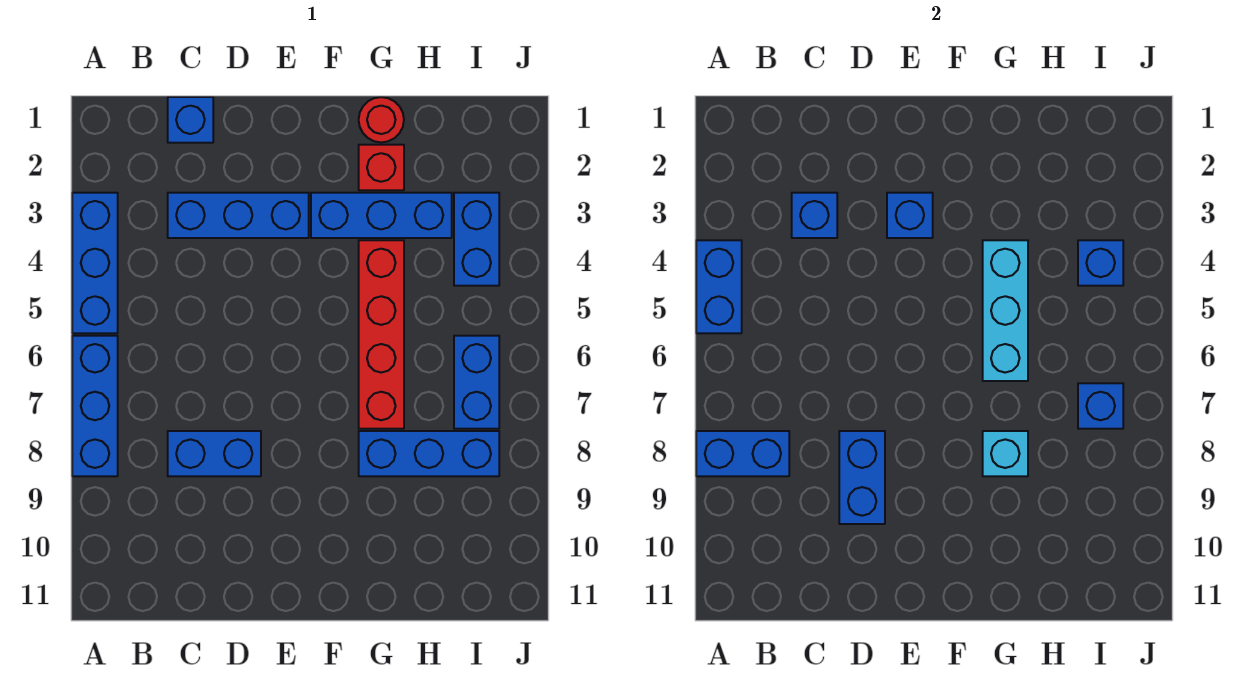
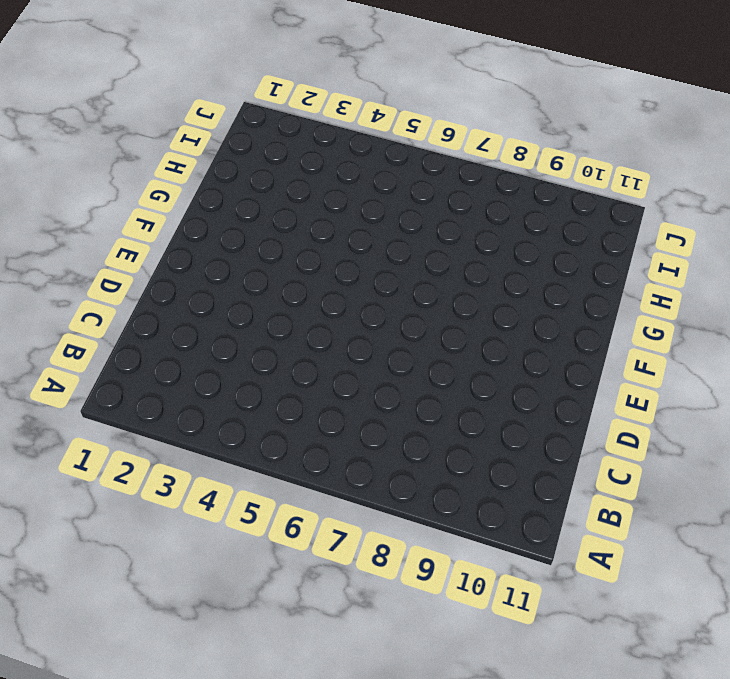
none -> blue 1x3 brick [72,193,118,333]
none -> blue 1x3 brick [72,336,118,476]
none -> blue 1x1 brick [168,97,213,143]

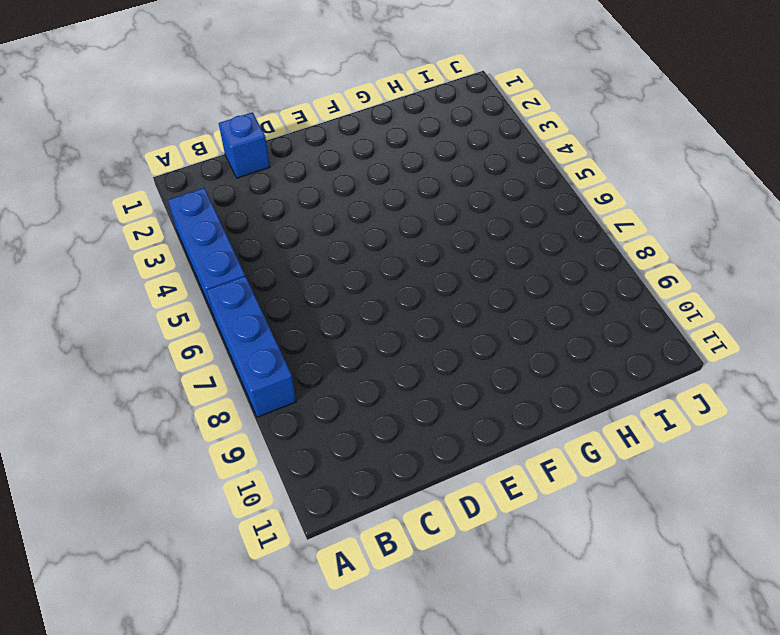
none -> blue 1x3 brick [168,193,309,238]
none -> blue 1x2 brick [168,431,261,476]
none -> blue 1x3 brick [311,193,452,238]

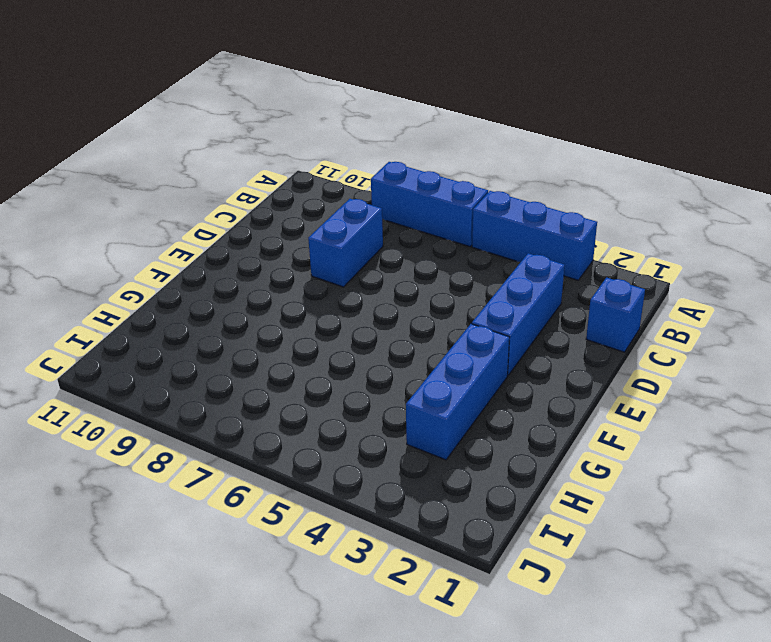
none -> red 1x1 round brick [359,97,404,142]
none -> red 1x1 brick [359,145,404,190]
none -> red 1x4 brick [359,240,404,429]

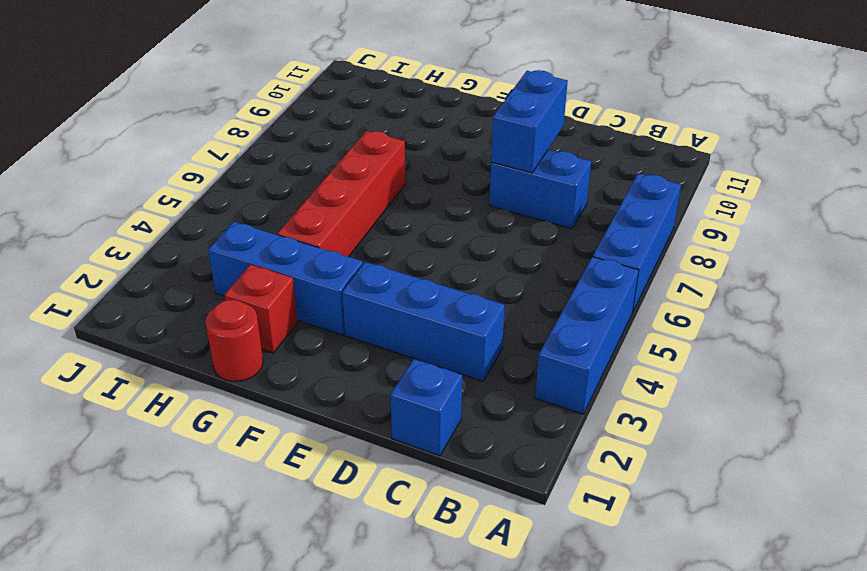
none -> blue 1x3 brick [359,431,499,476]
none -> blue 1x2 brick [454,193,499,286]
none -> blue 1x2 brick [454,336,499,429]

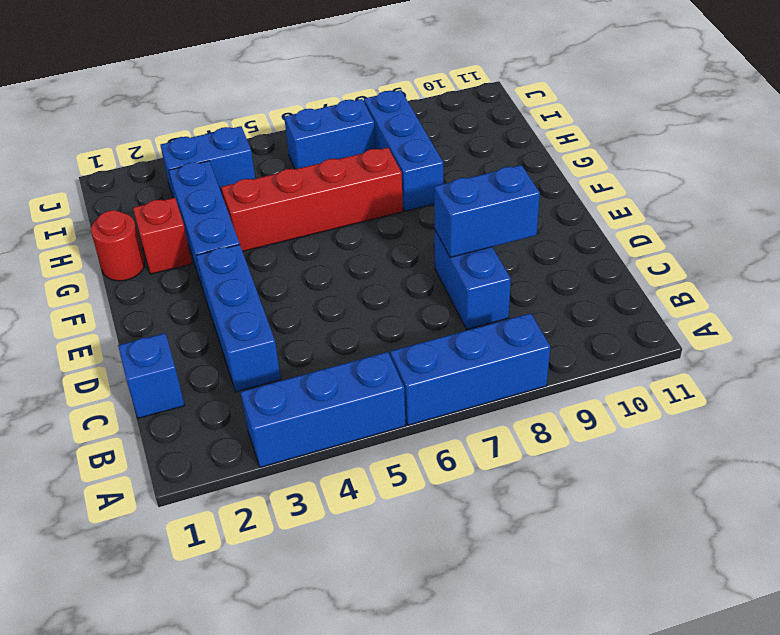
none -> blue 1x2 brick [696,240,742,333]
none -> blue 1x2 brick [696,431,789,476]
none -> blue 1x1 brick [792,193,837,238]

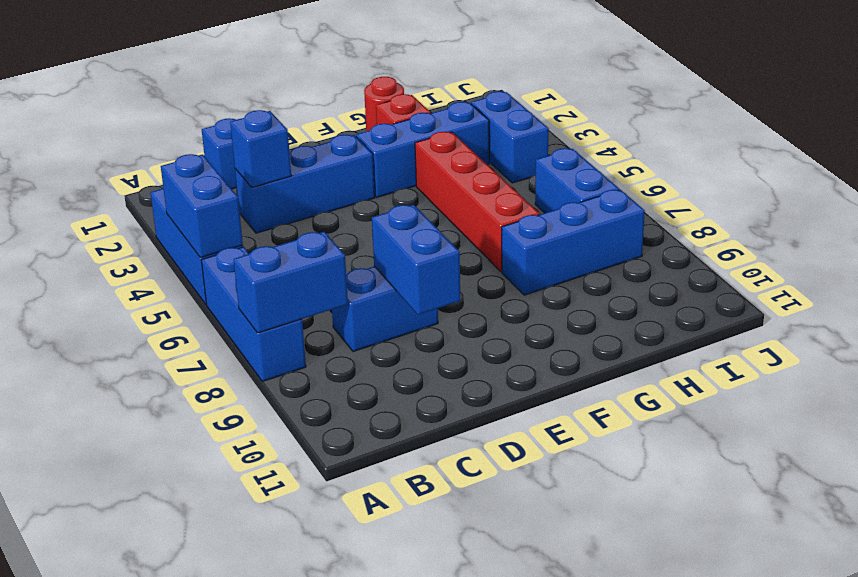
none -> blue 1x1 brick [887,193,933,238]
none -> cyan 1x3 brick [983,240,1028,381]
none -> cyan 1x1 brick [983,431,1028,476]

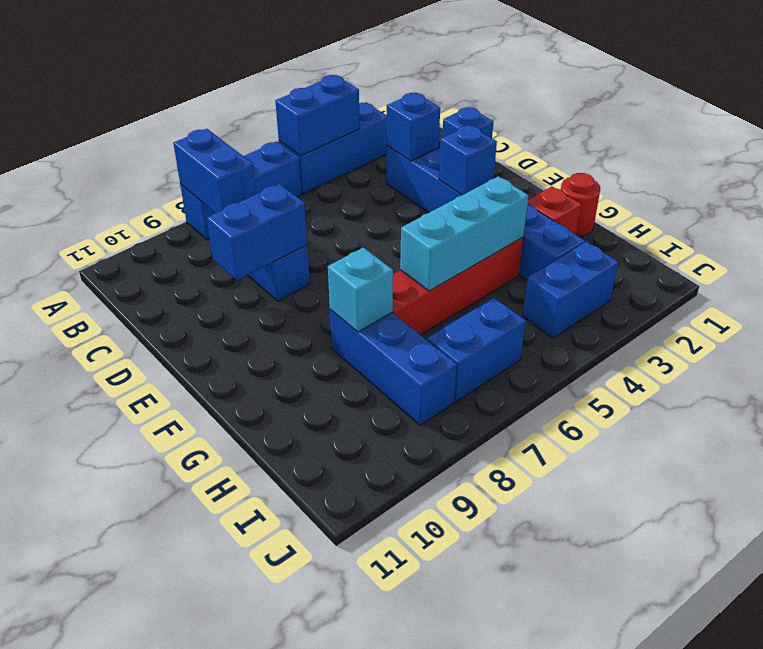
none -> blue 1x1 brick [1078,240,1123,286]
none -> blue 1x1 brick [1078,383,1123,429]

